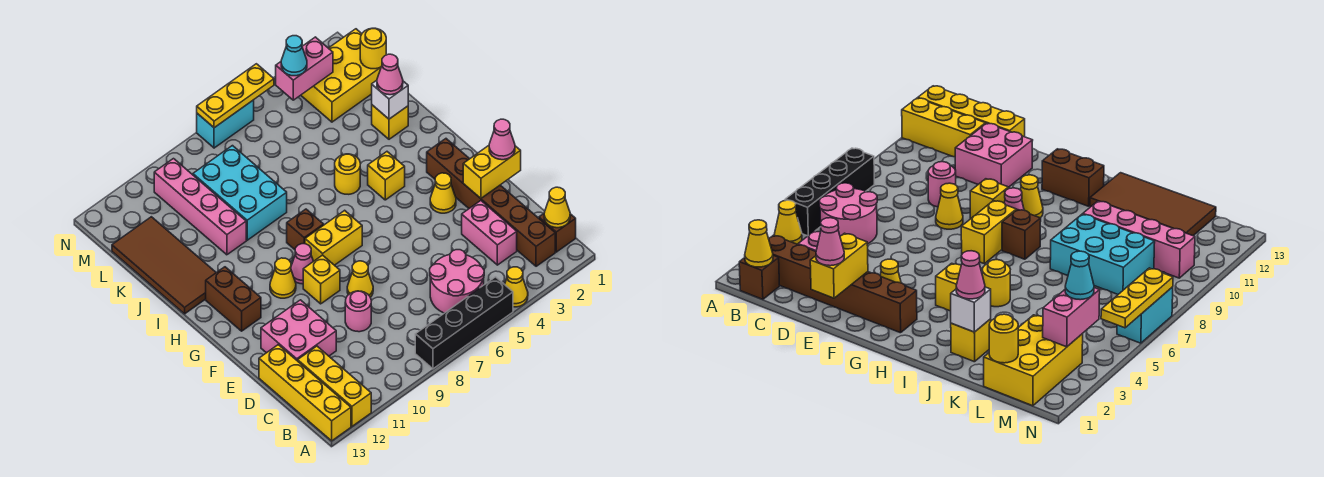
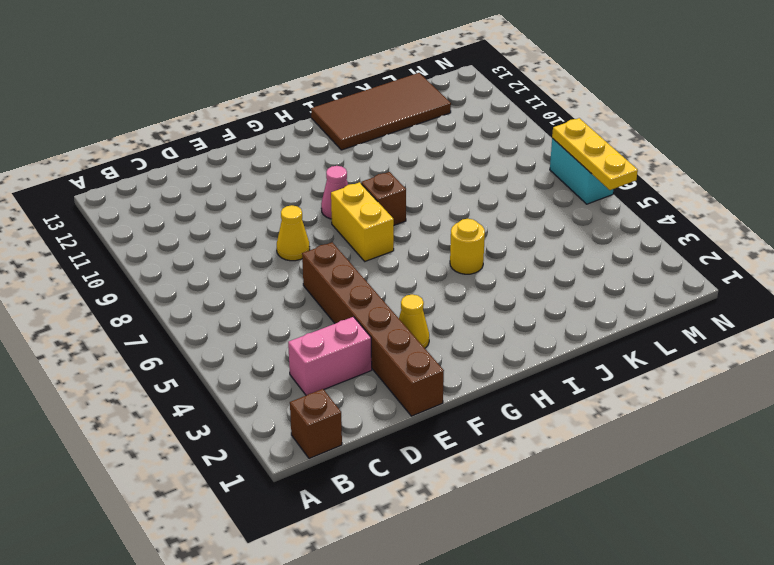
brown 1x6 brick [302,242,444,416] -> brown 1x6 brick turned to [427,139,555,266]
none -> yellow 1x1 cone [505,267,528,307]
none -> black 1x4 brick [415,277,513,369]
none -> yellow 1x3 brick [298,346,371,426]
none -> yellow 1x4 brick [259,345,351,441]

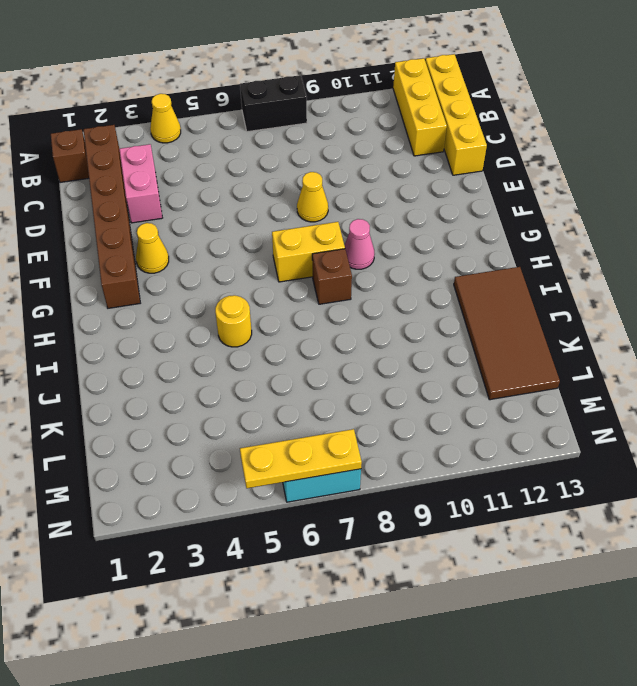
black 1x2 brick [240,75,307,132] -> black 1x4 brick [415,277,513,369]
none -> pink 2x2 round brick [430,250,484,313]
none -> pink 1x1 round brick [345,291,371,332]
none -> pink 2x2 brick [261,300,336,361]
none -> yellow 1x1 brick [303,255,340,304]

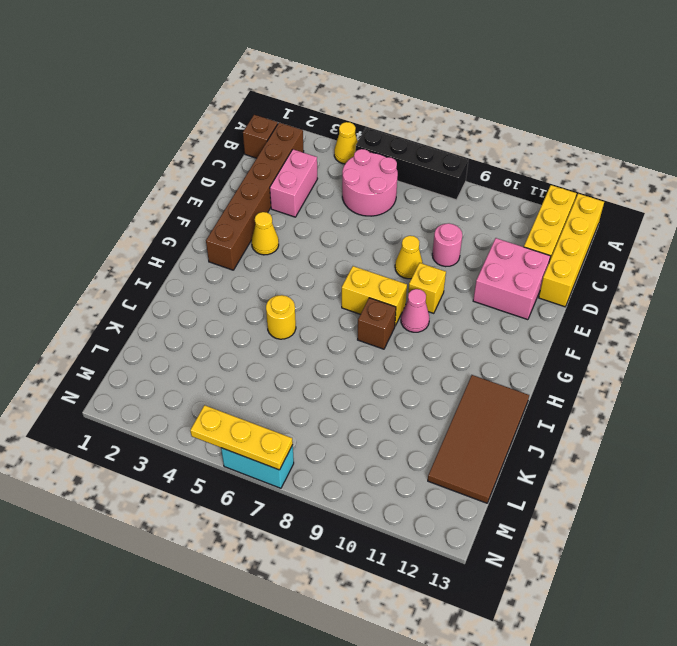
none -> yellow 1x1 cone [270,258,296,298]
none -> brown 1x2 brick [206,267,261,331]
none -> yellow 1x1 brick [368,152,405,200]
none -> yellow 1x1 brick [372,105,408,139]

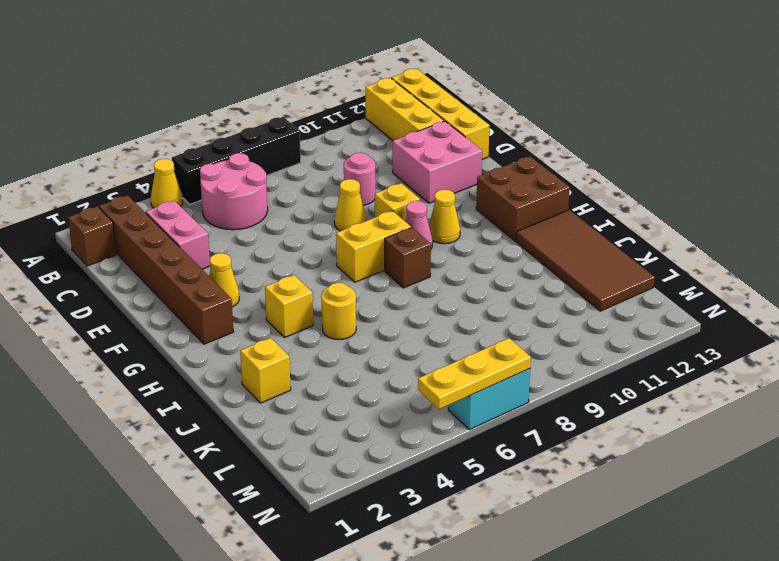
brown 2x2 brick [476,156,570,241] -> brown 1x2 brick [206,267,261,331]
none -> cyan 2x3 brick [193,146,287,240]
none -> pink 1x4 brick [154,159,246,255]
none -> yellow 2x3 brick [301,29,381,122]
none -> yellow 1x1 cone [544,187,570,228]

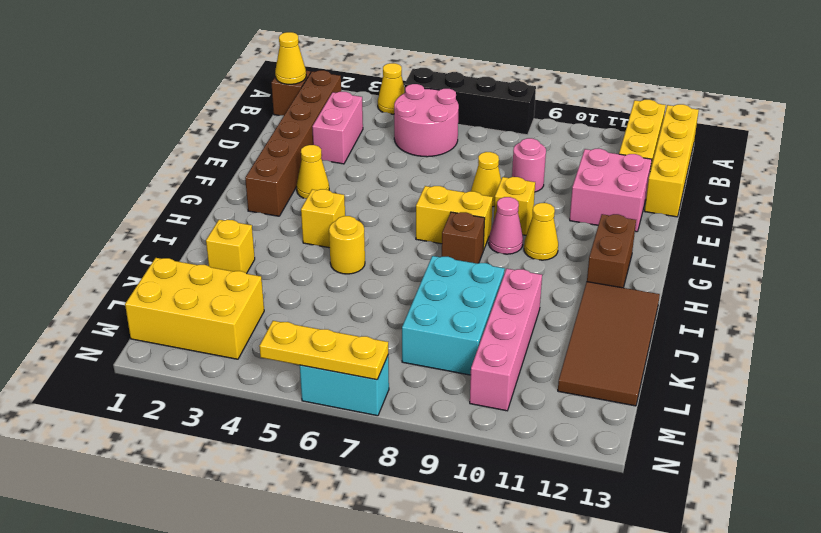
none -> yellow 1x2 brick [463,146,521,198]
none -> white 1x1 brick [372,80,408,119]
none -> yellow 1x1 round brick [360,28,386,69]
none -> pink 1x2 brick [276,37,333,100]

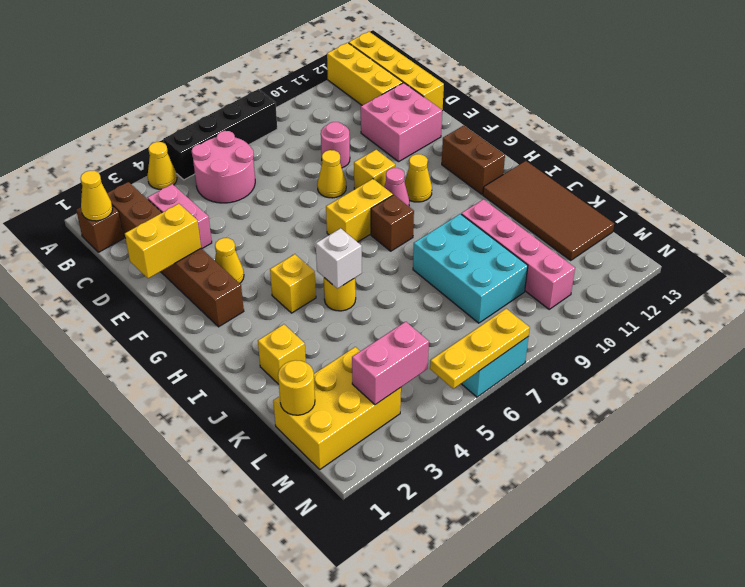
white 1x1 brick [316,228,362,289] -> white 1x1 brick moved to [372,80,408,119]
none -> pink 1x1 cone [489,119,515,160]
none -> pink 1x1 cone [377,54,403,95]
none -> cyan 1x1 cone [281,36,307,76]

